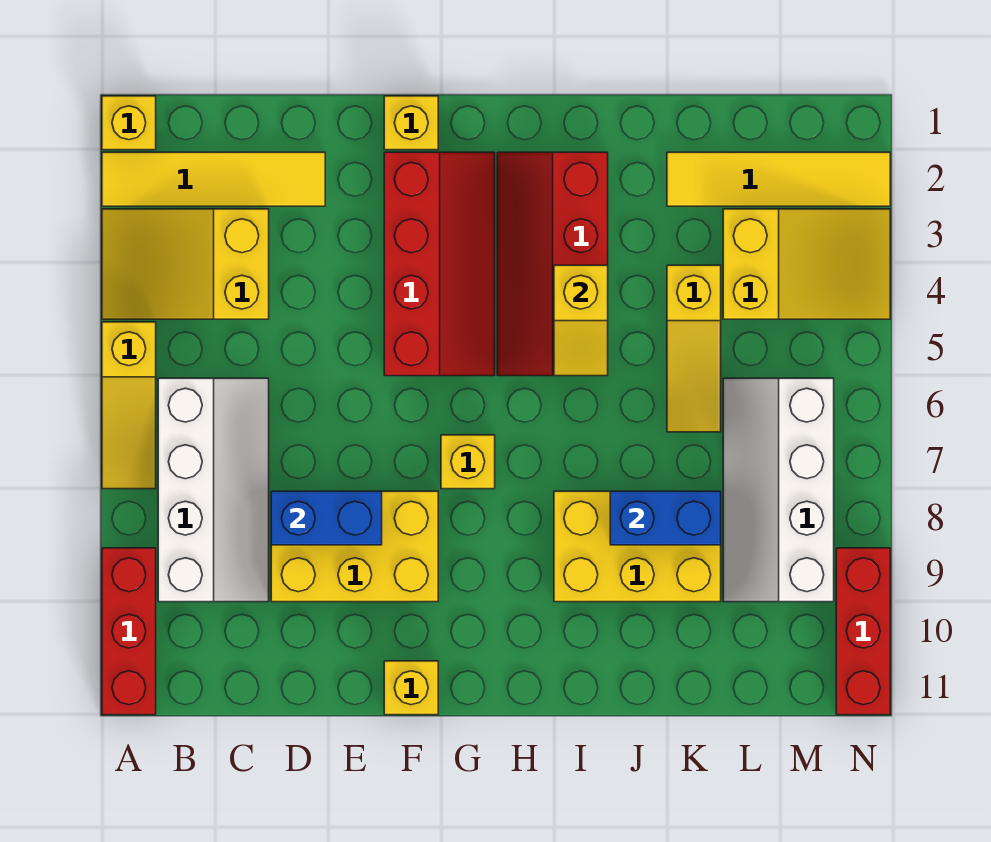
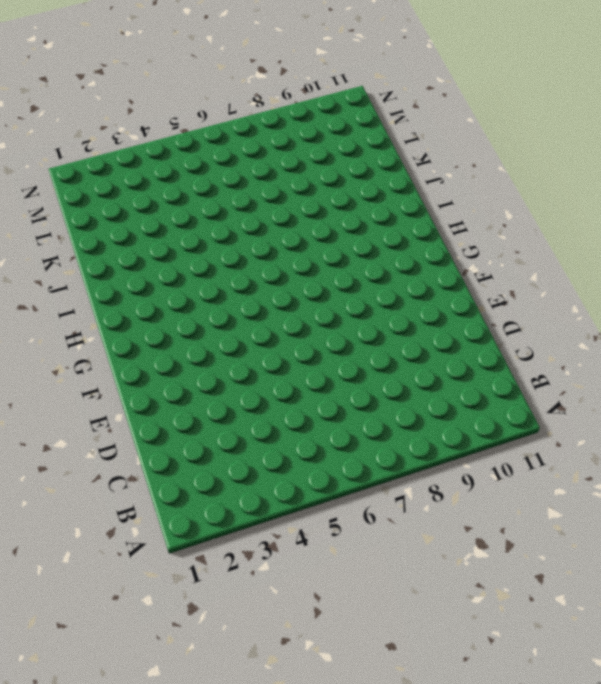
none -> yellow 1x1 brick [102,96,156,150]
none -> yellow 1x4 tile [102,152,325,206]
none -> yellow 2x3 slope [102,209,269,319]

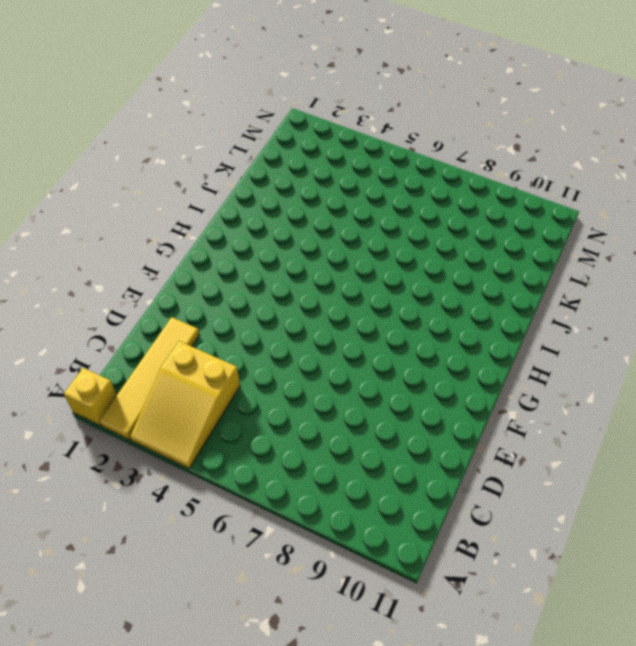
none -> yellow 1x3 slope [102,322,156,489]
none -> red 1x3 brick [102,548,156,715]
none -> white 2x4 slope [158,378,269,602]

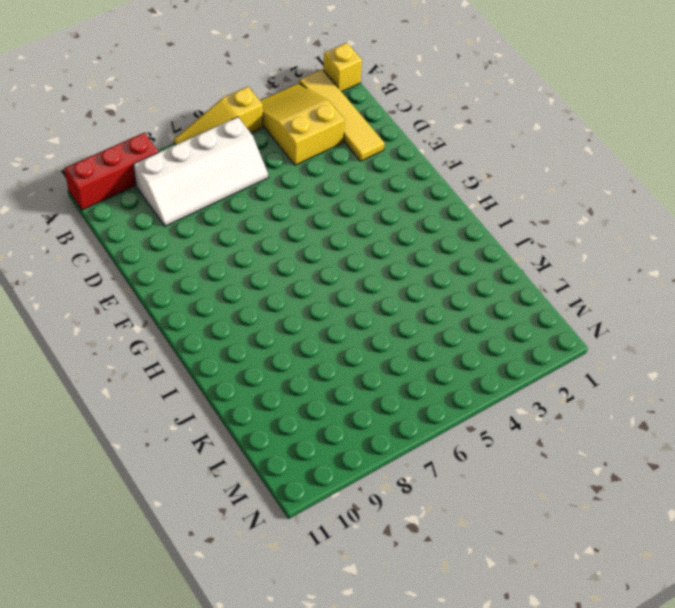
none -> yellow 2x3 brick [271,491,438,602]
none -> yellow 1x1 brick [384,96,438,150]
none -> red 2x4 slope [384,152,495,376]

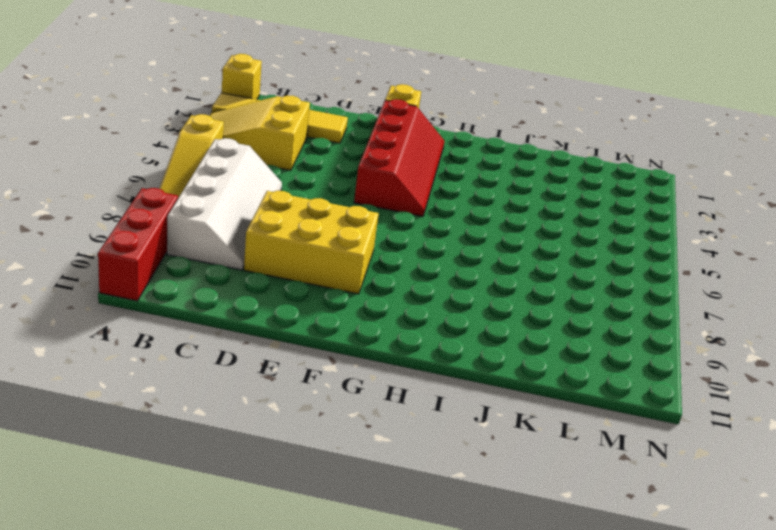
none -> yellow 1x1 brick [384,661,438,715]
none -> yellow 1x1 brick [441,435,495,489]
none -> red 2x4 slope [497,152,608,376]

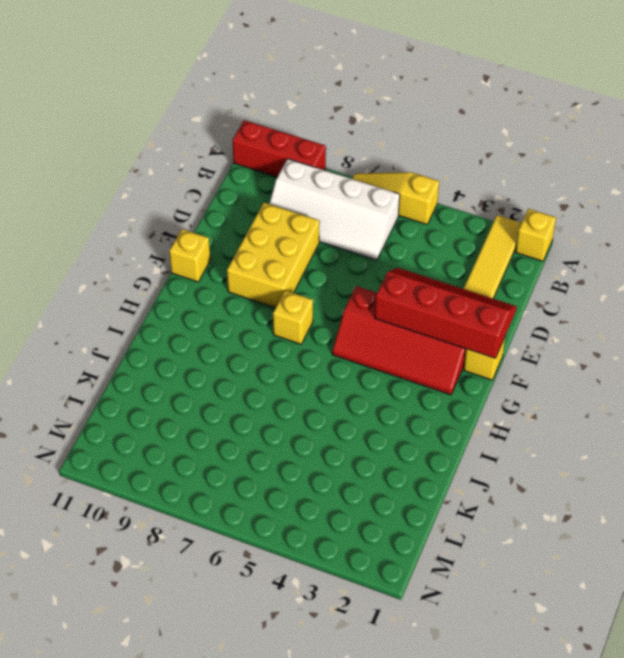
red 2x4 slope [375,268,517,358] -> red 2x4 slope moved to [497,152,608,376]
none -> yellow 2x3 slope [102,209,269,319]
none -> yellow 2x3 brick [554,491,721,602]
none -> yellow 1x4 tile [667,152,890,206]

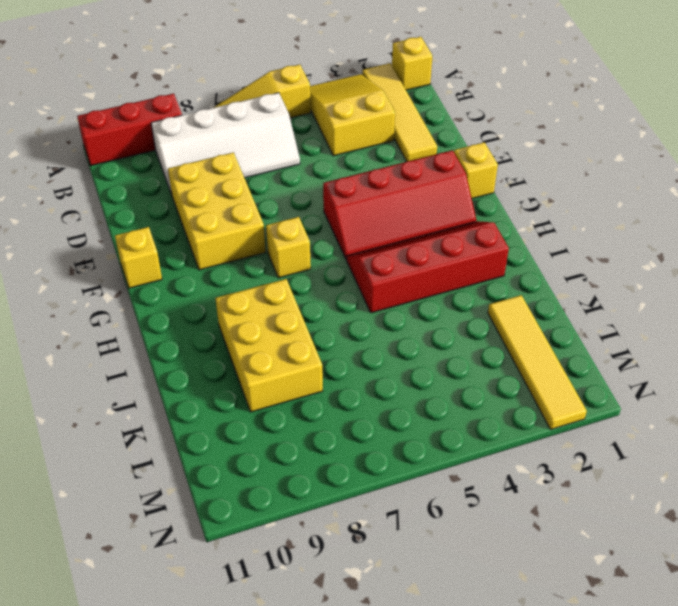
none -> yellow 1x3 slope [667,265,721,432]
none -> yellow 2x3 slope [723,209,890,319]
none -> white 2x4 slope [723,378,834,602]

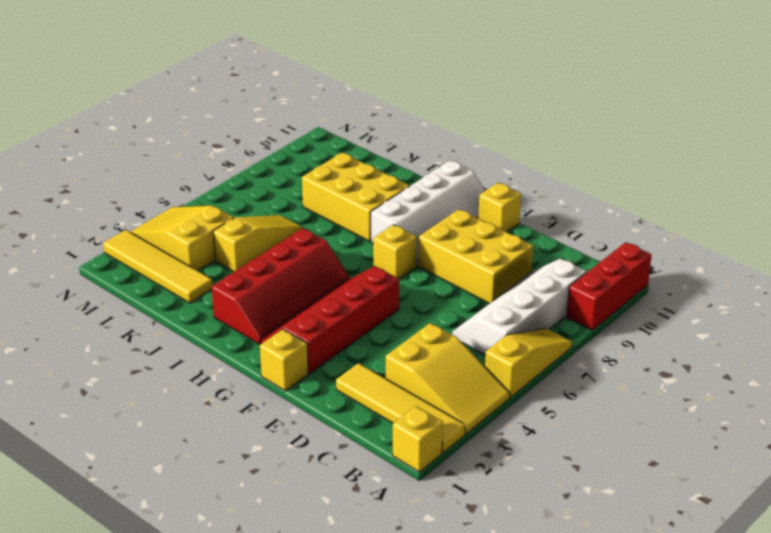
white 2x4 slope [371,160,485,266] -> white 2x4 slope moved to [723,378,834,602]
none -> red 1x3 brick [836,548,890,715]
none -> blue 1x2 brick [271,491,382,545]
none -> yellow 1x2 slope [554,265,608,376]

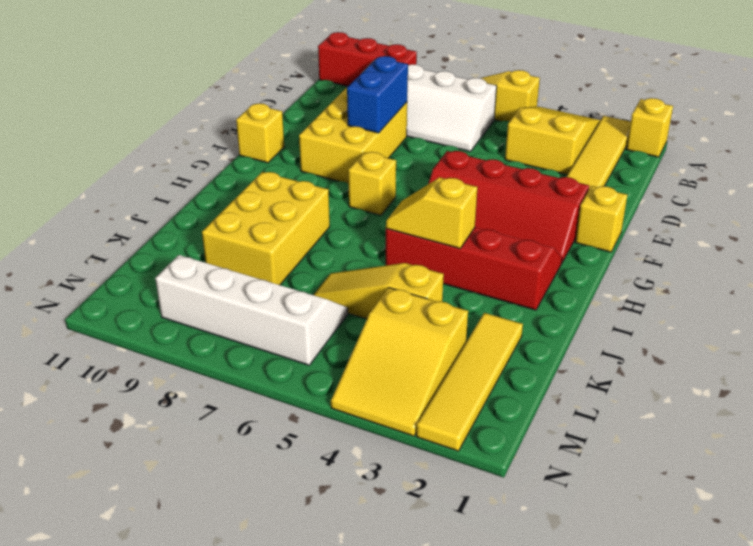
none -> red 1x3 brick [836,548,890,715]
none -> blue 1x2 brick [610,491,721,545]

